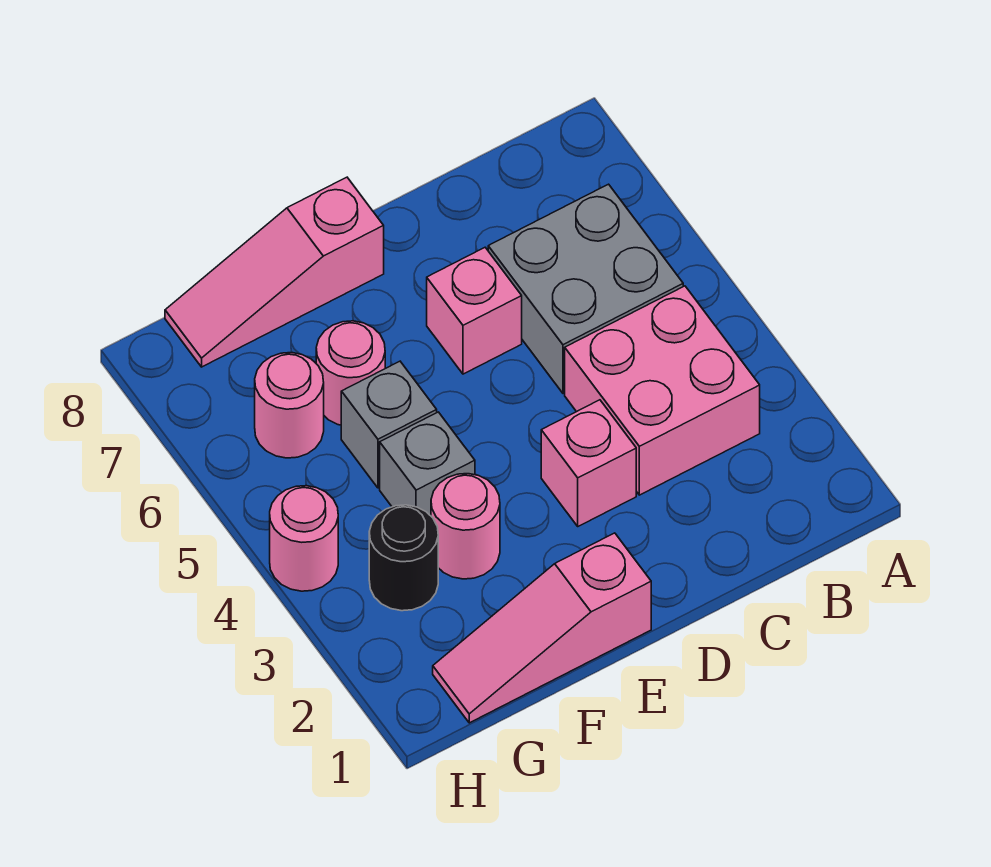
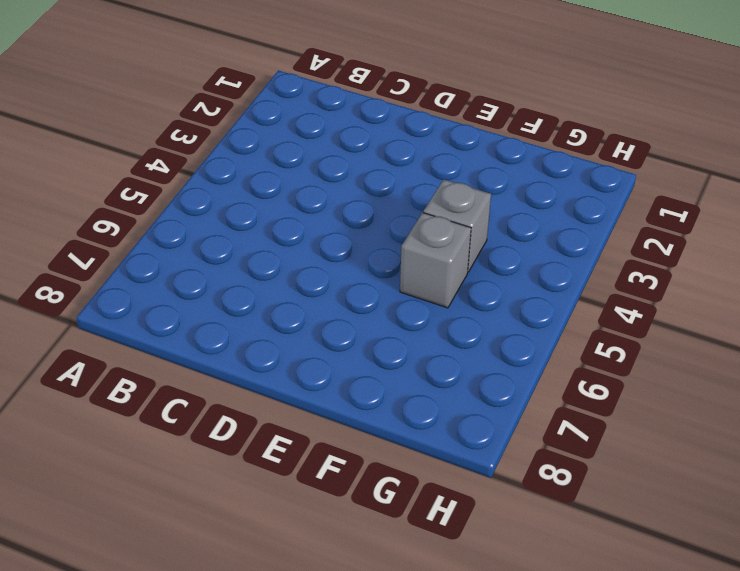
none -> pink 2x2 brick [565,286,760,495]
none -> grey 2x2 brick [488,184,683,393]
none -> pink 1x1 brick [541,400,636,526]

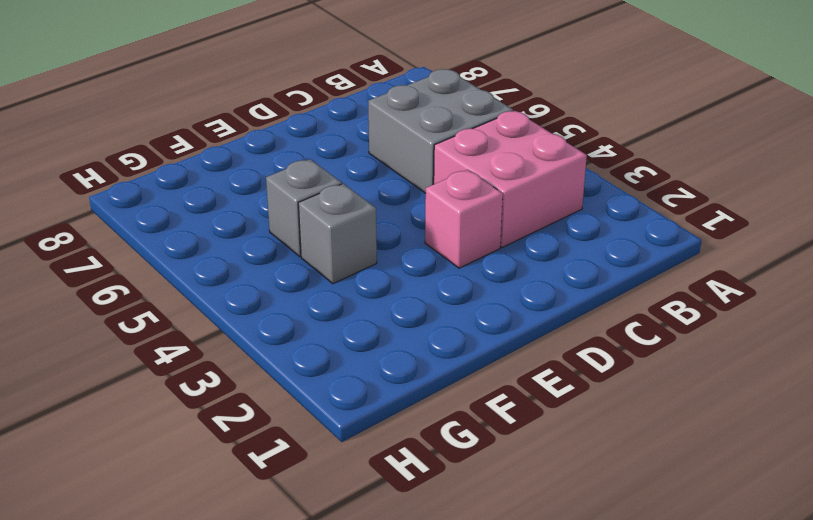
none -> pink 1x1 brick [427,248,522,374]
none -> pink 1x3 slope [433,533,651,723]
none -> pink 1x3 slope [165,177,384,367]

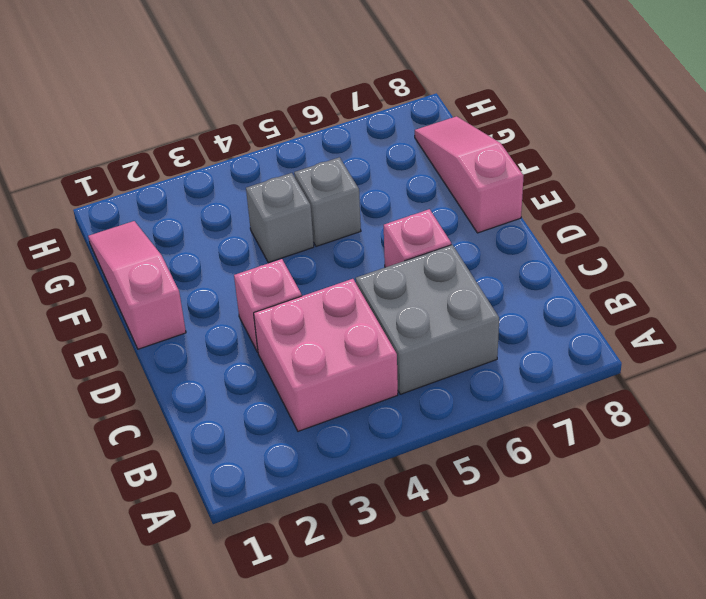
none -> pink 1x1 round brick [431,474,500,579]
none -> pink 1x1 round brick [316,321,385,425]
none -> black 1x1 round brick [369,505,438,611]

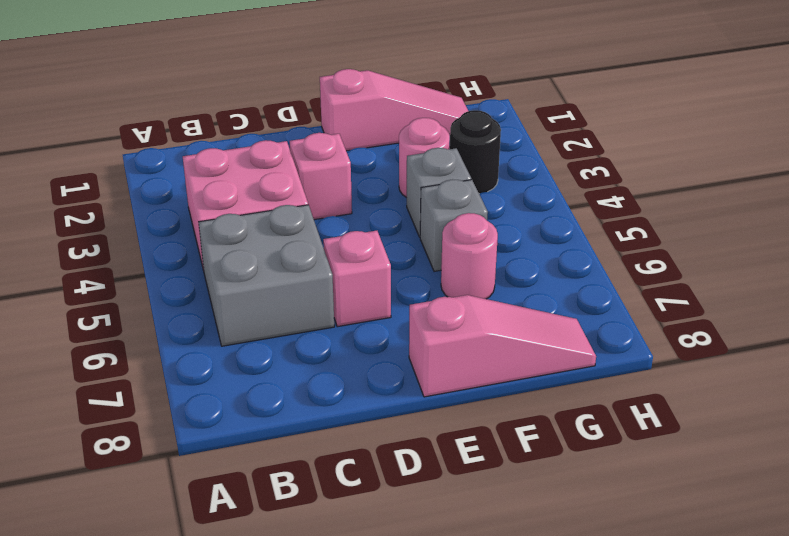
none -> pink 1x1 round brick [255,353,324,458]
none -> pink 1x1 round brick [270,486,338,591]

